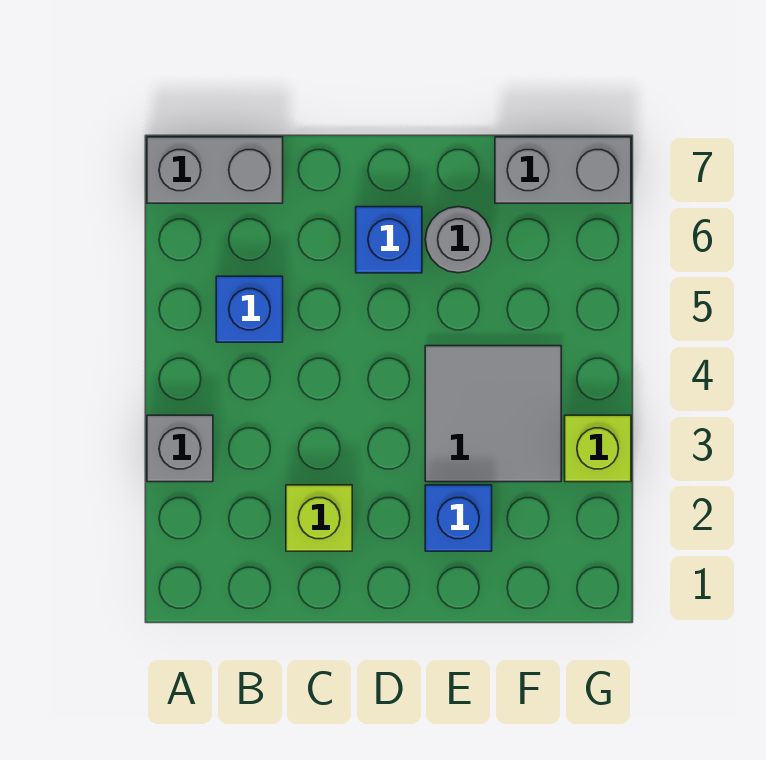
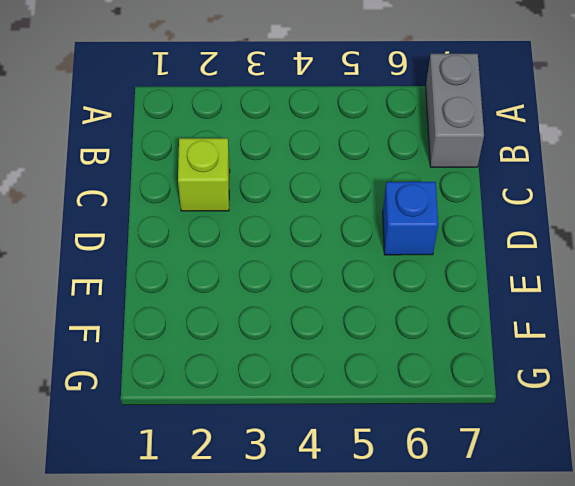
none -> grey 1x1 brick [147,415,213,482]
none -> blue 1x1 brick [216,276,283,342]

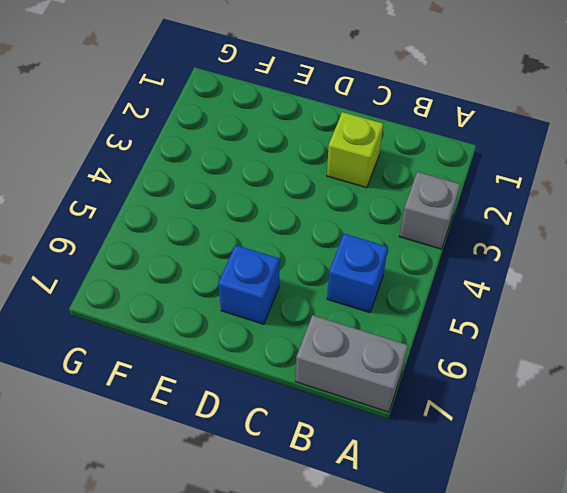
none -> blue 1x1 brick [425,485,492,551]
none -> grey 2x2 tile [425,346,561,482]

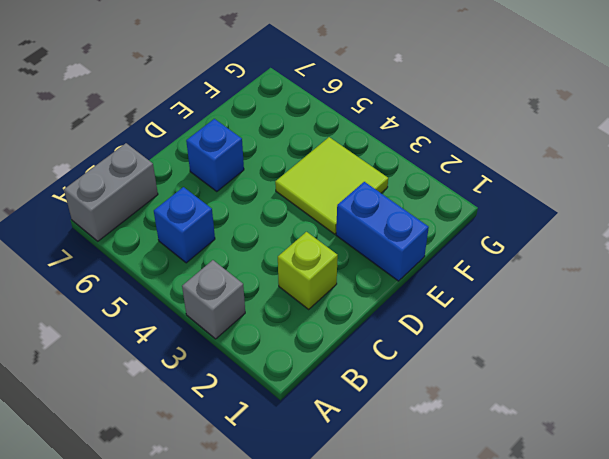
blue 1x2 brick [336,182,429,281] -> blue 1x1 brick [425,485,492,551]
lime 2x2 tile [275,137,388,234] -> grey 2x2 tile [425,346,561,482]
none -> grey 1x1 round brick [425,207,492,273]
none -> grey 1x2 brick [495,137,631,203]

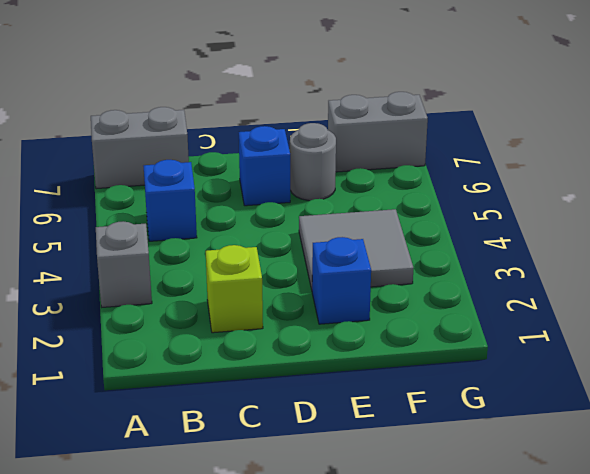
none -> lime 1x1 brick [565,415,631,482]

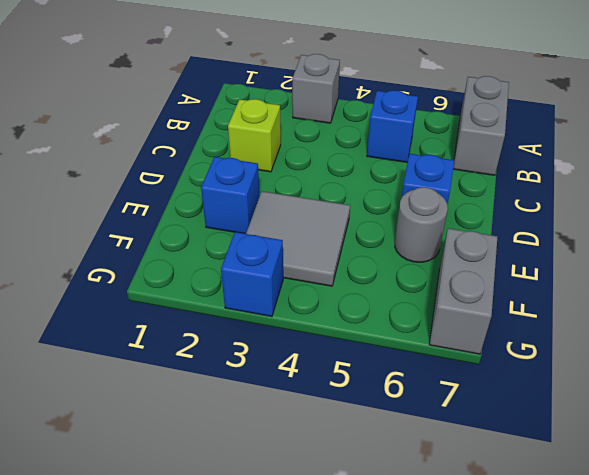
blue 1x1 brick [221,232,283,317] -> lime 1x1 brick [565,415,631,482]

